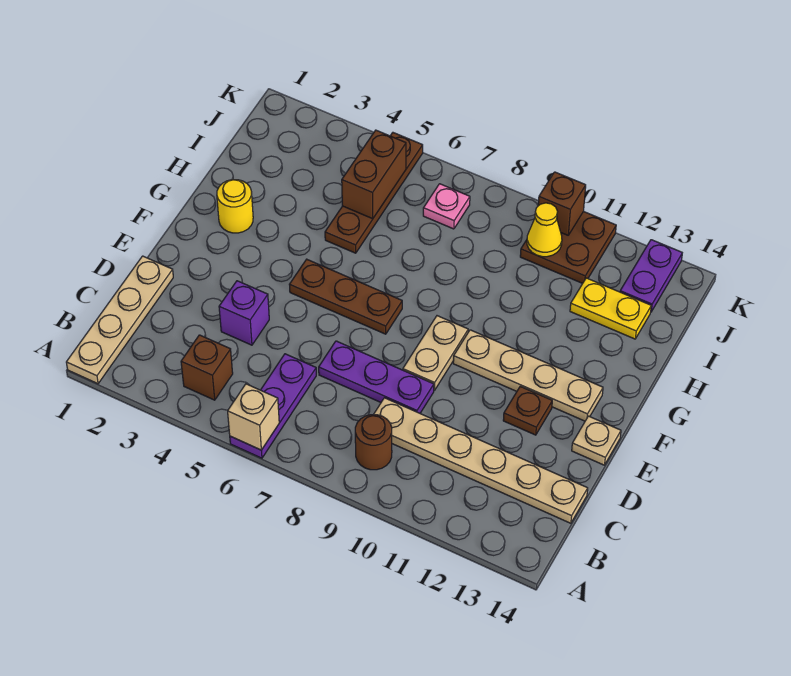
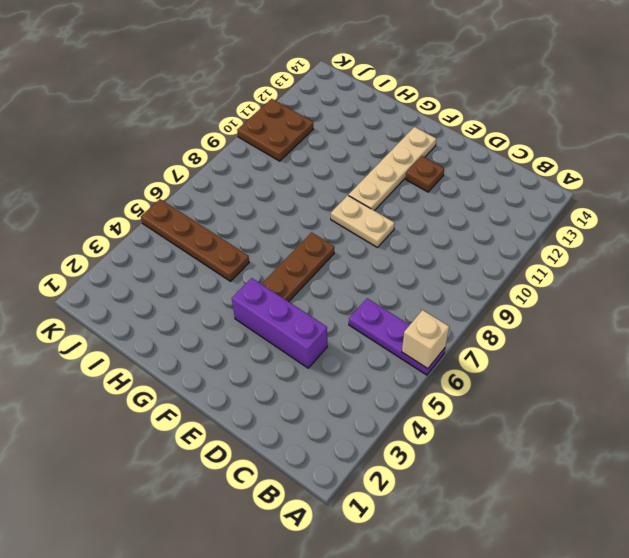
purple 1x3 brick [232,278,327,368] -> purple 1x1 brick [219,281,269,345]
none -> tan 1x4 plate [66,256,173,384]
none -> brown 1x1 brick [181,335,233,400]
none -> brown 1x1 round brick [355,415,392,470]

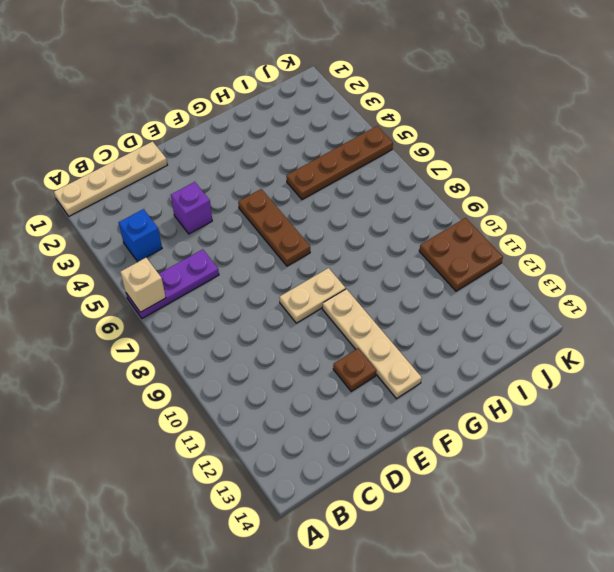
blue 1x1 brick [119,209,162,262] -> brown 1x1 brick [181,335,233,400]
none -> brown 1x1 round brick [355,415,392,470]
none -> tan 1x6 plate [374,398,588,523]
none -> purple 1x3 plate [319,341,434,413]

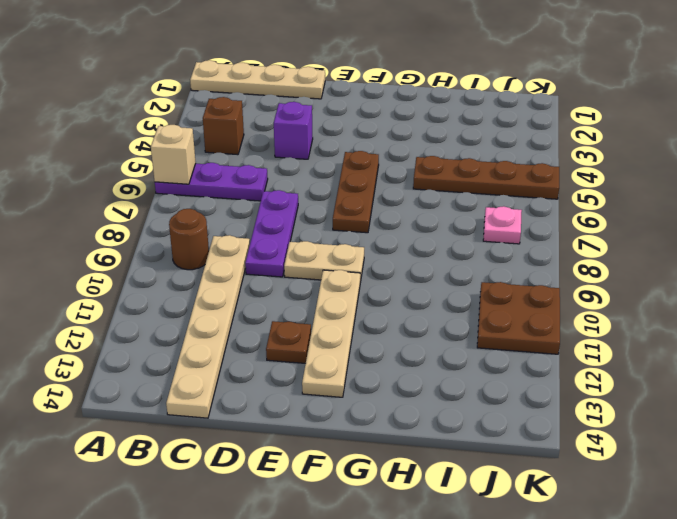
none -> tan 1x1 plate [572,416,621,465]
none -> yellow 1x1 round brick [217,180,253,233]
none -> yellow 1x2 plate [570,278,651,339]

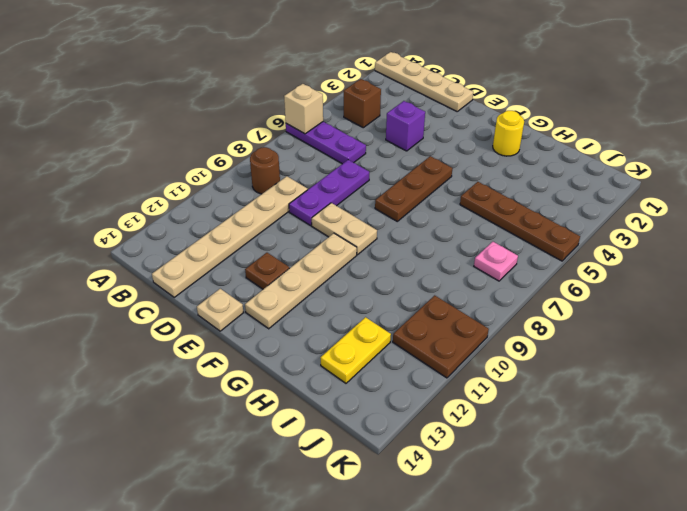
none -> purple 1x2 plate [620,240,682,312]
none -> brown 1x2 brick [342,130,406,219]
none -> yellow 1x1 cone [527,203,562,257]

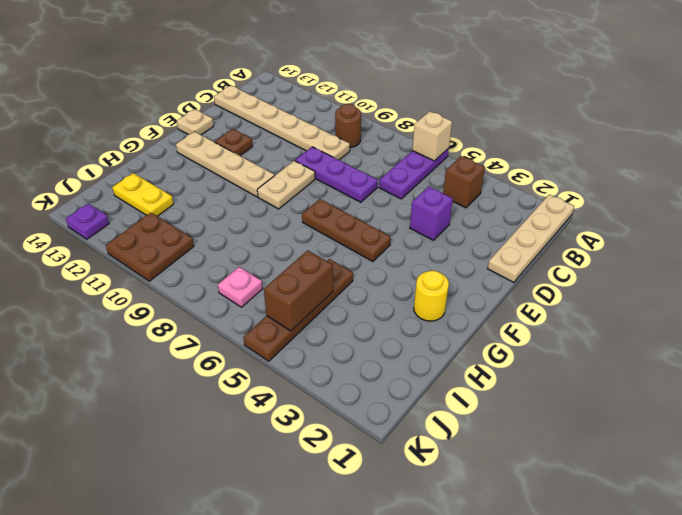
purple 1x1 plate [66,204,109,239] -> purple 1x2 plate [620,240,682,312]
none -> yellow 1x1 cone [527,203,562,257]
none -> brown 1x1 brick [538,172,586,235]

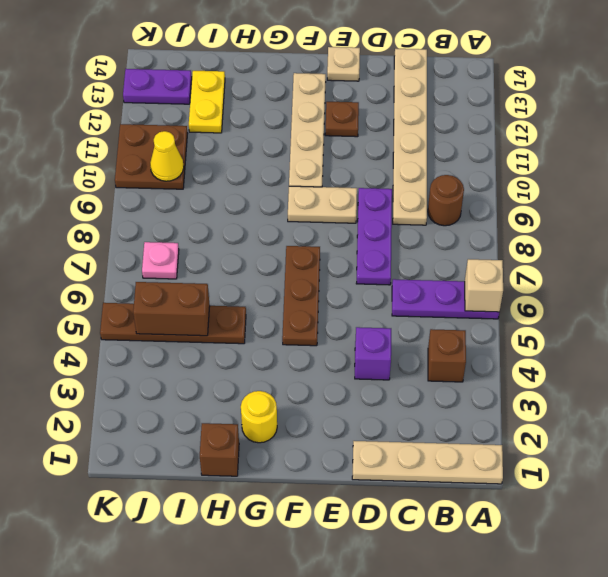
brown 1x1 brick [200,423,239,476] -> brown 1x1 brick moved to [538,172,586,235]

